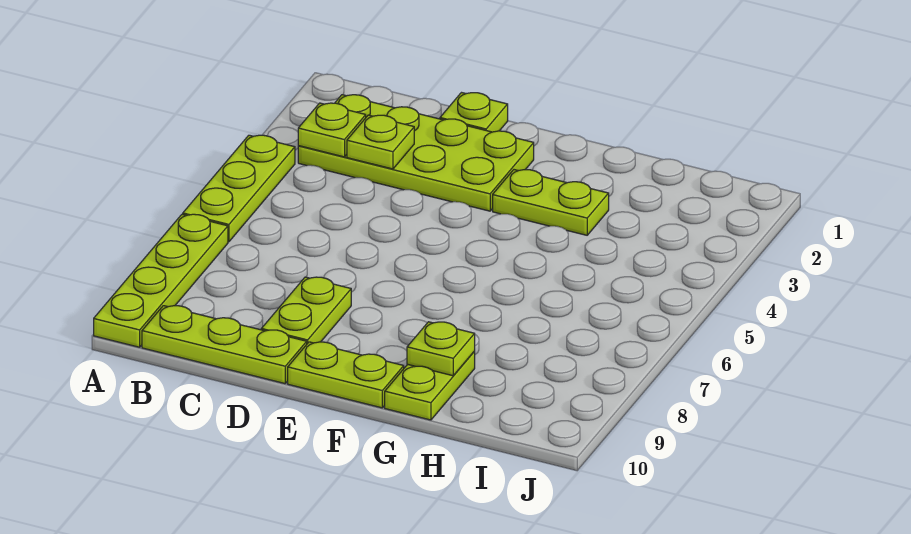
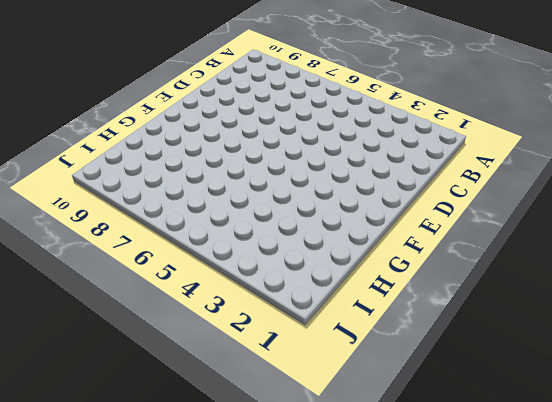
none -> lime 1x3 plate [183,135,295,242]
none -> lime 1x4 plate [94,214,228,347]
none -> lime 2x4 plate [298,95,534,211]

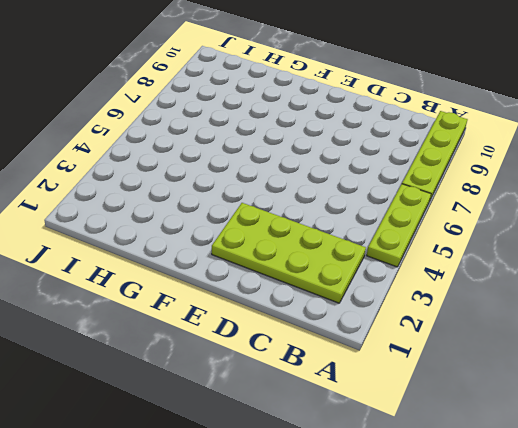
none -> lime 1x3 plate [142,306,307,384]
none -> lime 1x1 plate [440,93,508,132]
none -> lime 1x2 plate [261,277,351,344]

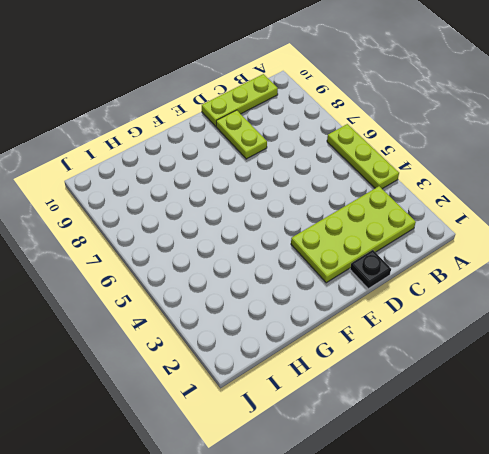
black 1x1 plate [350,250,391,289] -> lime 1x1 plate [440,93,508,132]
none -> lime 1x4 plate [94,214,228,347]
none -> lime 1x2 plate [288,342,404,408]
none -> lime 1x2 plate [493,170,609,235]

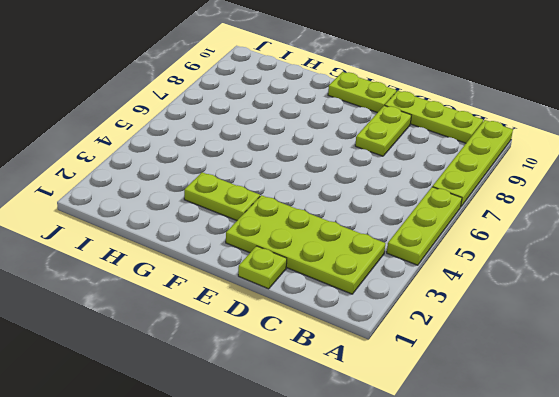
none -> lime 1x2 plate [385,352,475,420]
none -> lime 1x1 plate [298,103,366,157]
none -> lime 1x1 plate [347,115,414,169]

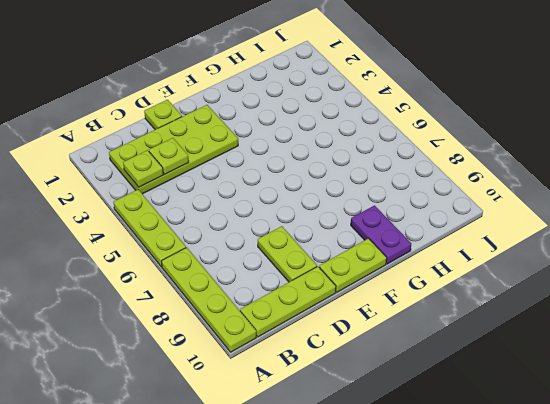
purple 1x2 plate [351,206,411,264] -> lime 1x2 plate [385,352,475,420]
none -> lime 1x2 plate [493,170,609,235]
none -> lime 1x1 plate [407,322,475,376]

